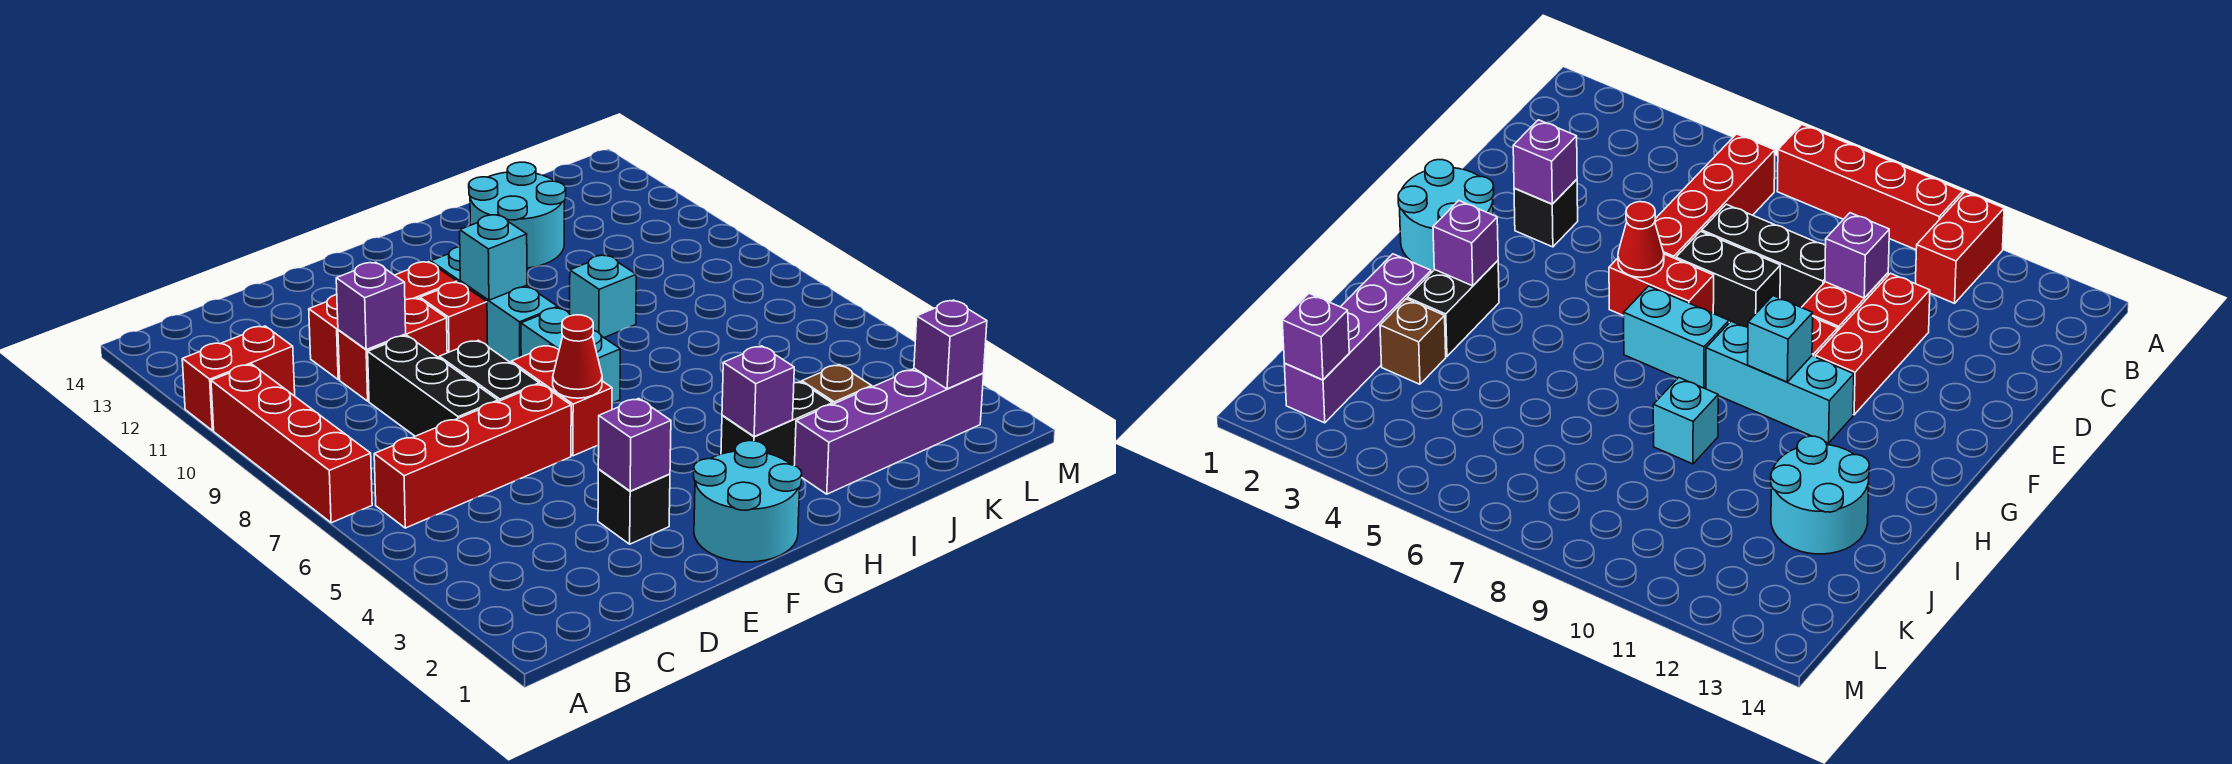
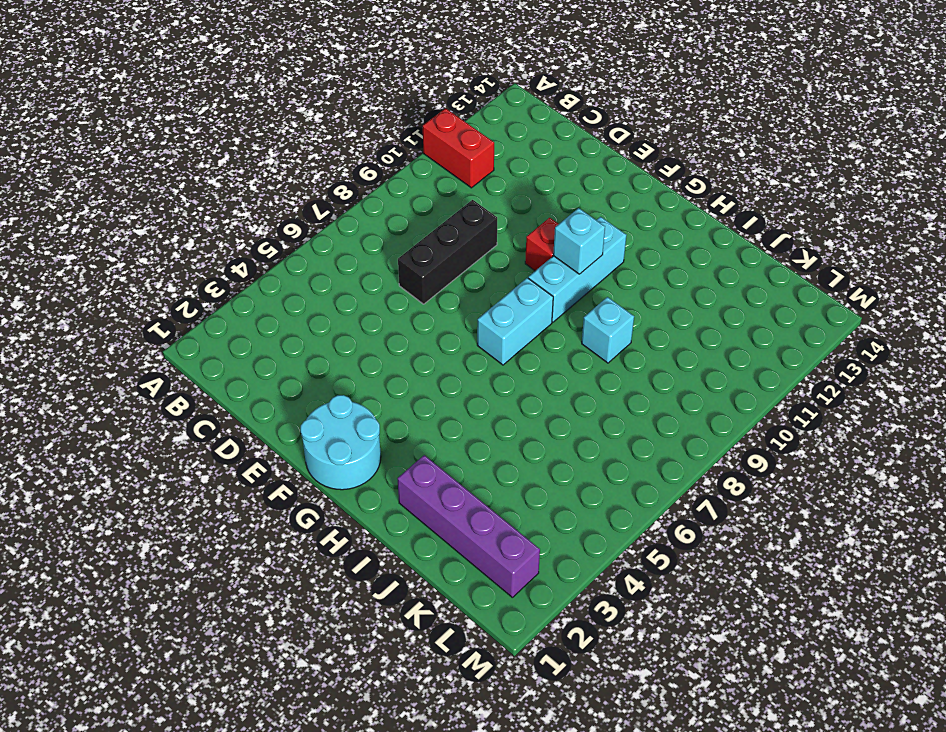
none -> red 1x4 brick [211,364,372,523]
none -> red 1x4 brick [374,384,571,528]
none -> red 1x2 brick [338,298,447,401]

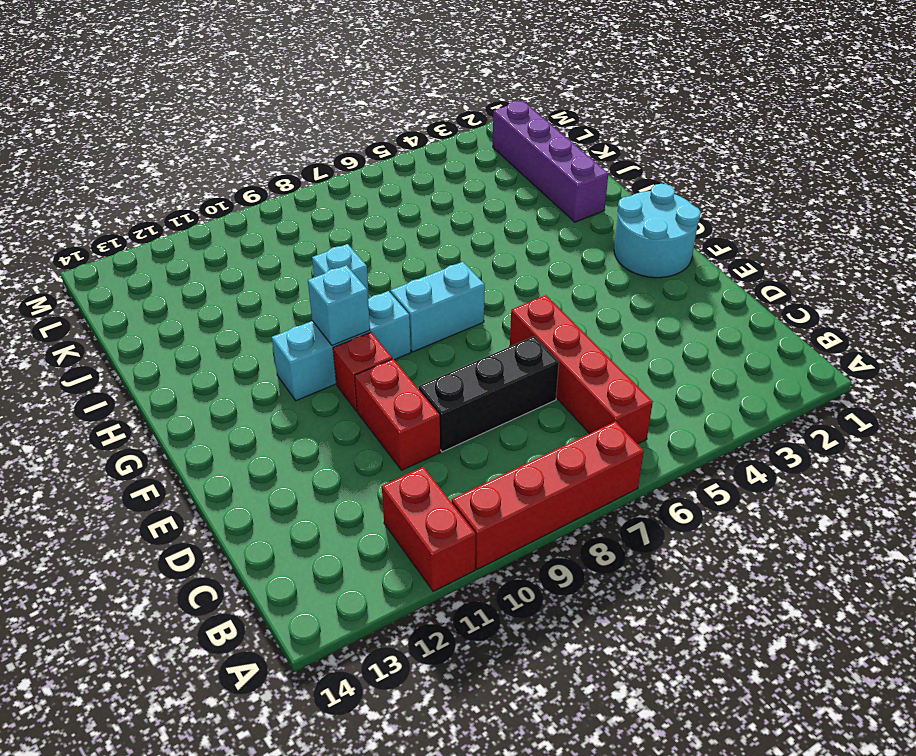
none -> red 1x3 brick [309,262,457,380]
none -> black 1x1 brick [598,469,670,544]
none -> black 1x2 brick [439,340,539,402]

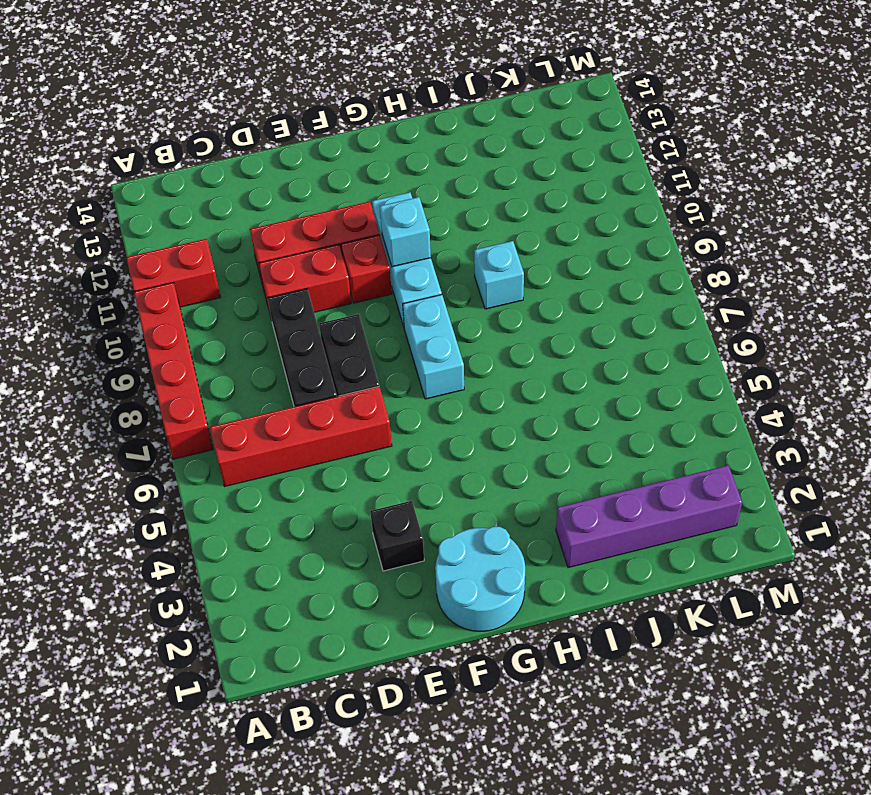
none -> red 1x2 brick [511,345,612,456]
none -> black 1x2 brick [721,382,832,465]
none -> cyan 2x2 round brick [469,162,566,268]

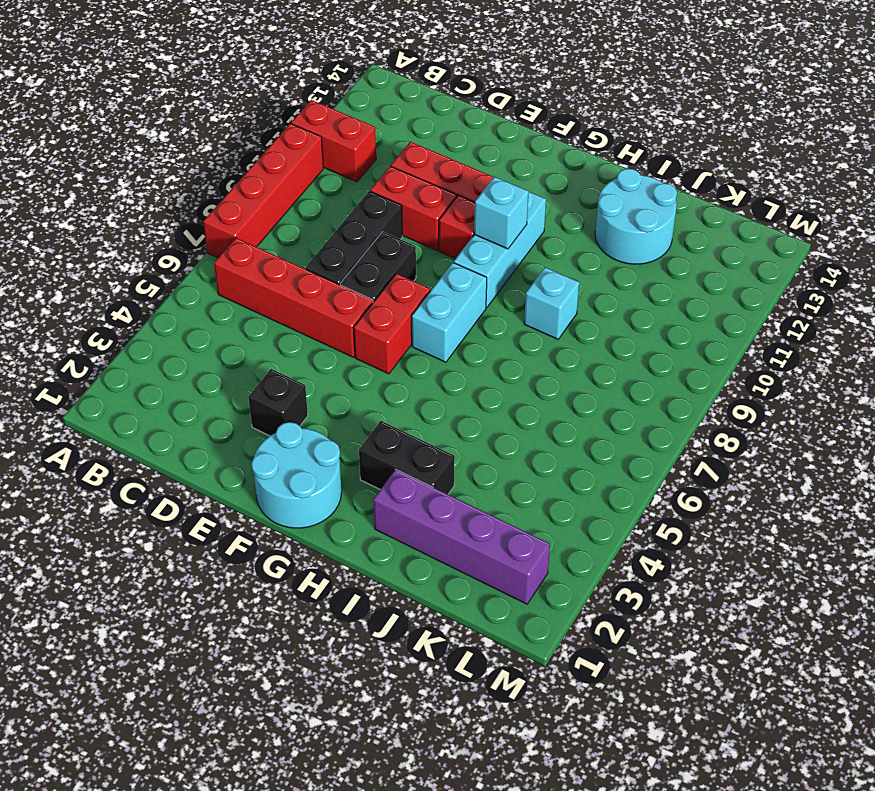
none -> brown 1x1 brick [802,365,872,404]
none -> purple 1x1 brick [336,262,406,350]
none -> purple 1x1 brick [598,399,671,491]

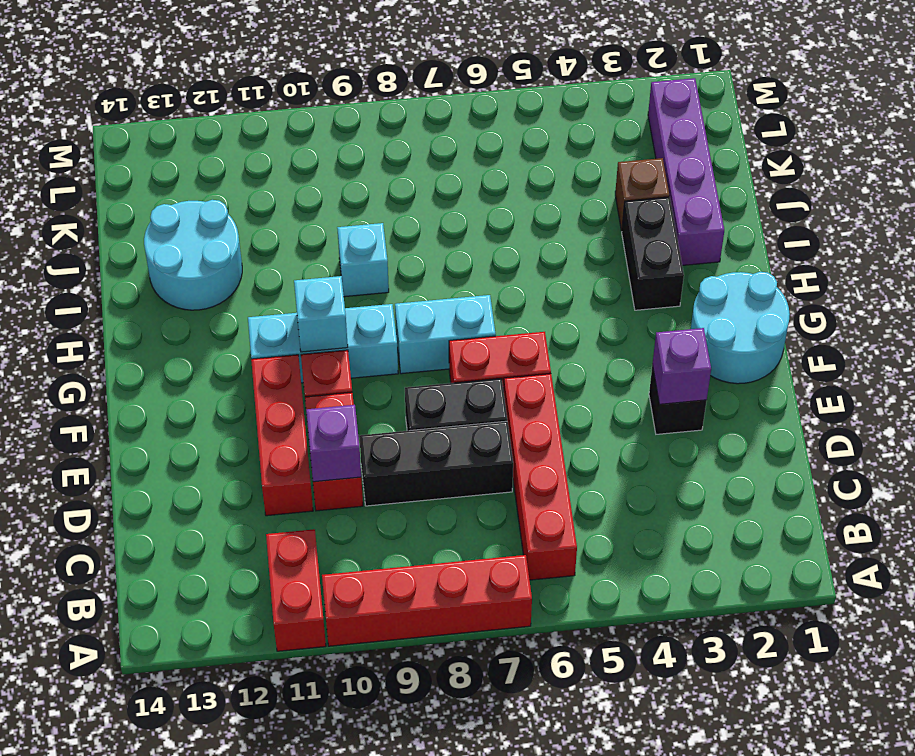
none -> red 1x1 cone [553,315,602,398]
none -> purple 1x1 brick [722,346,794,436]
none -> purple 1x1 brick [914,300,987,389]

